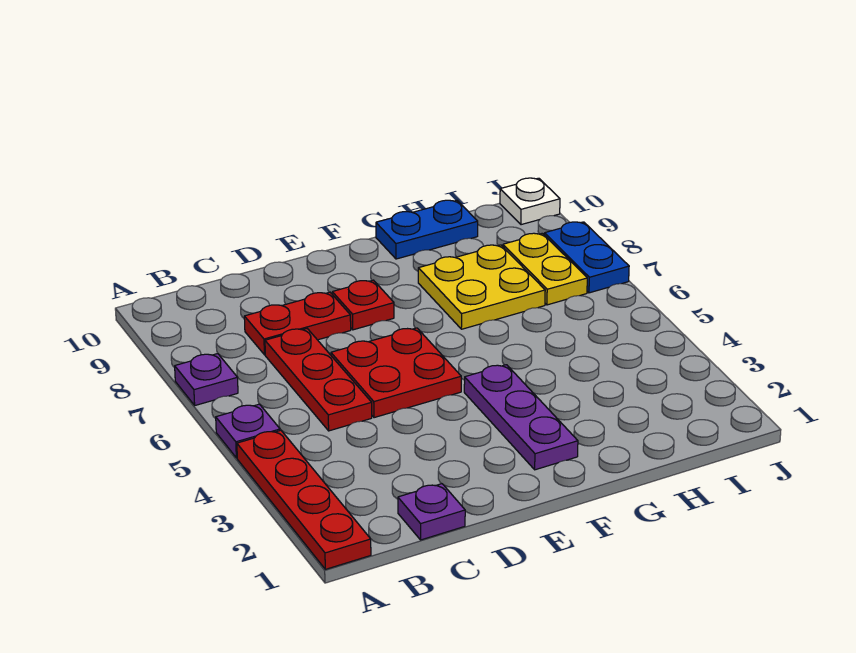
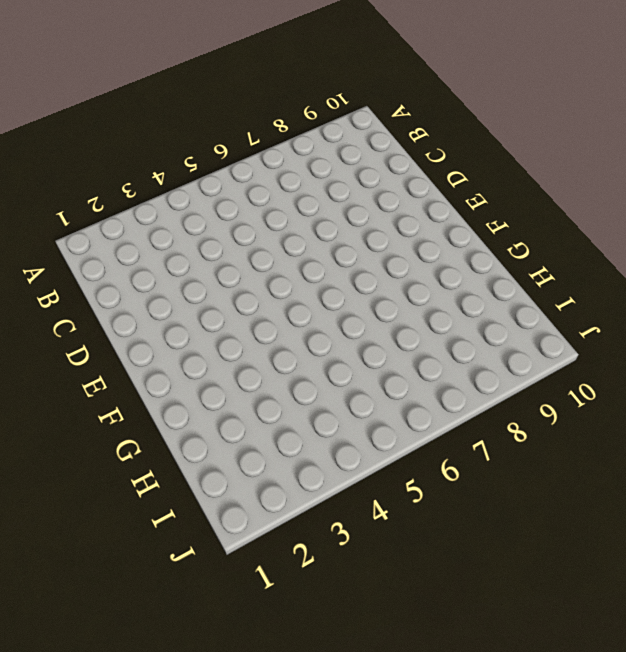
none -> red 1x4 plate [237,430,371,569]
none -> purple 1x1 plate [216,404,280,458]
none -> purple 1x1 plate [175,354,238,405]

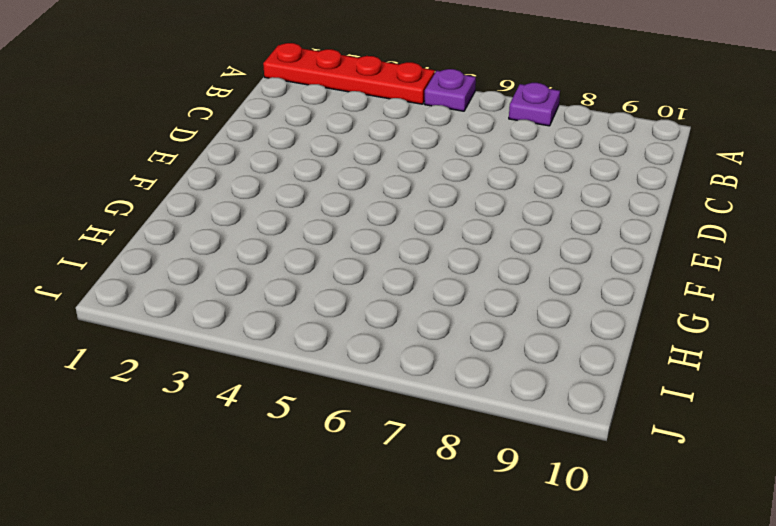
none -> purple 1x1 plate [398,484,465,540]
none -> red 1x3 plate [265,329,372,431]
none -> red 1x2 plate [244,292,351,355]

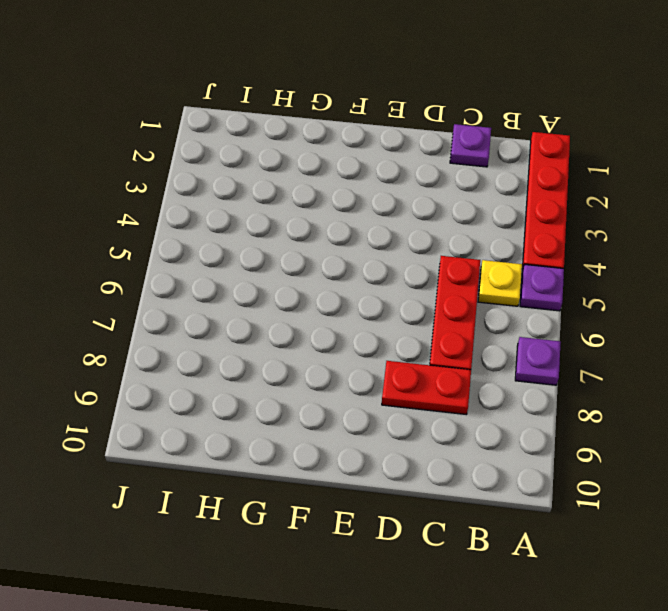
yellow 1x1 plate [478,260,522,306] -> none
none -> red 2x2 plate [331,328,461,418]
none -> red 1x1 plate [332,280,394,330]
none -> purple 1x3 plate [464,365,578,470]

